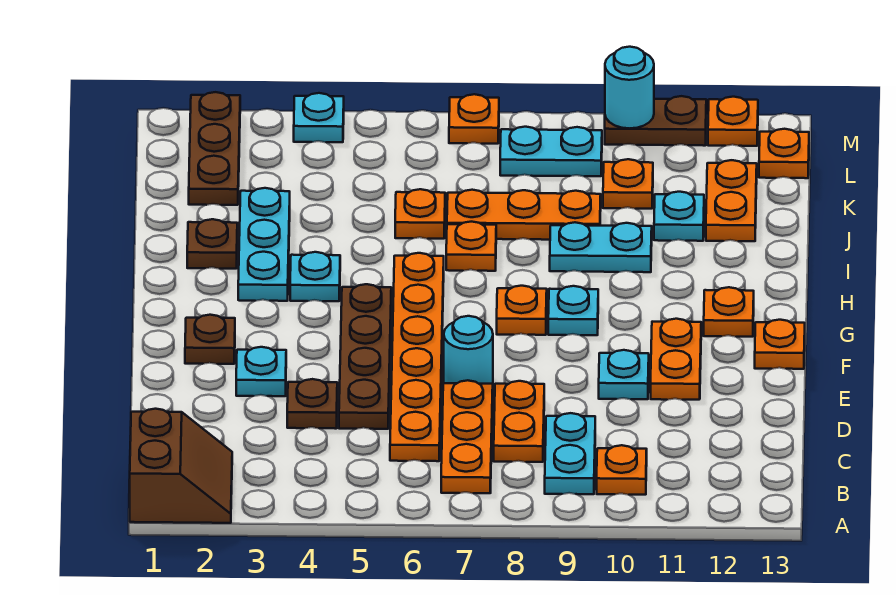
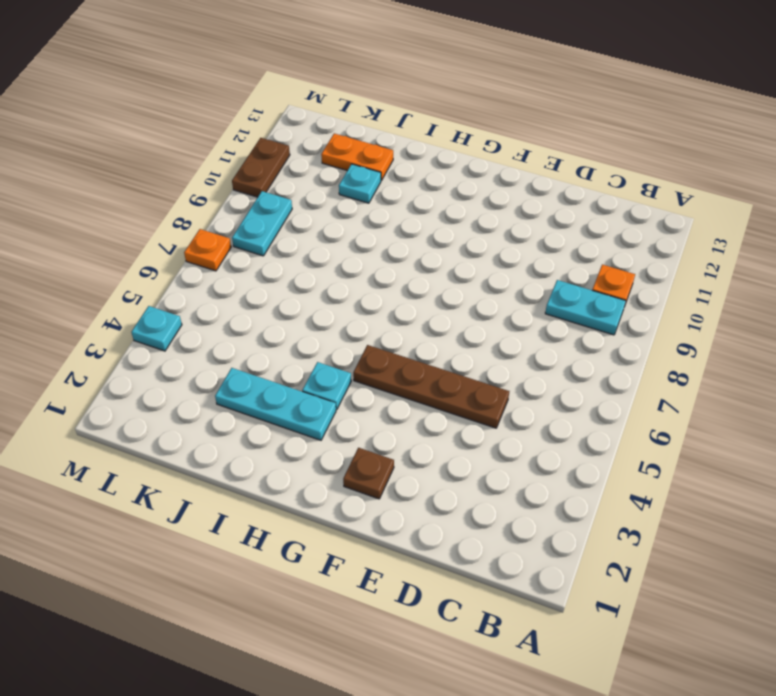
none -> brown 2x2 slope [130,409,232,523]
none -> orange 1x3 plate [441,380,493,493]
none -> orange 1x6 plate [390,253,444,461]
none -> orange 1x2 plate [494,381,544,462]

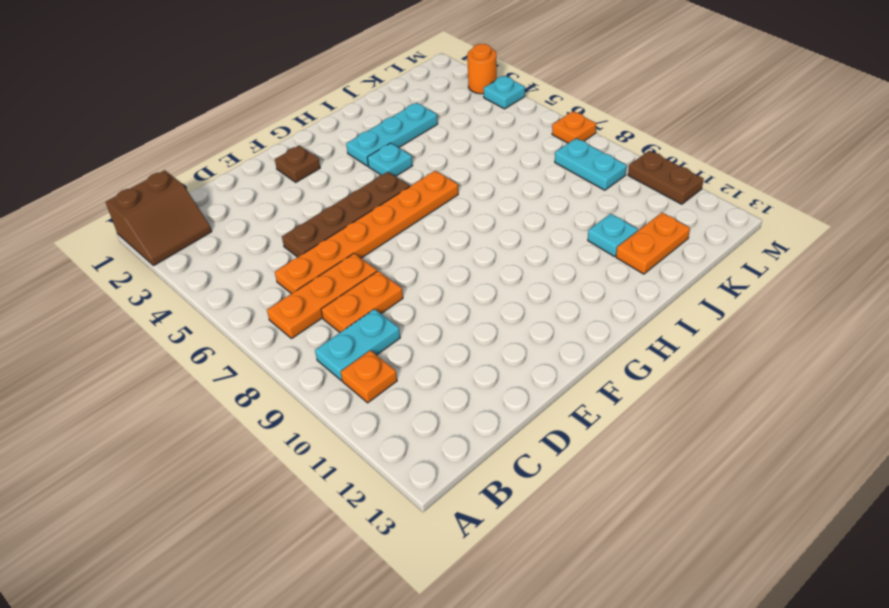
orange 1x1 round brick [467,44,497,94] -> none
none -> brown 1x1 plate [287,379,337,429]
none -> cyan 1x1 plate [236,347,286,396]
none -> cyan 1x1 round brick [444,316,493,384]
none -> cyan 1x1 plate [599,350,649,399]

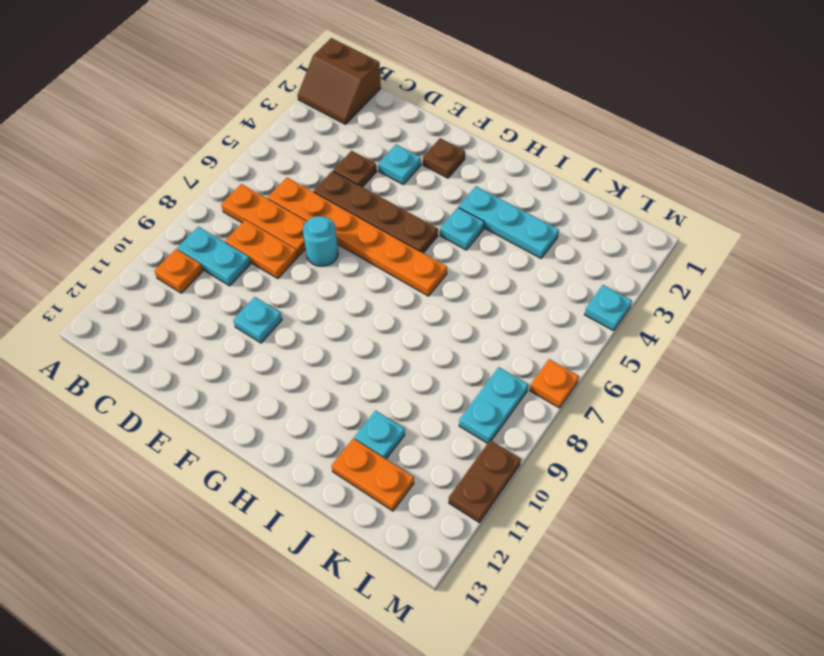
none -> orange 1x2 plate [651,319,701,400]
none -> orange 1x1 plate [755,320,805,369]
none -> orange 1x1 plate [497,286,547,335]
none -> cyan 1x1 plate [548,286,598,335]

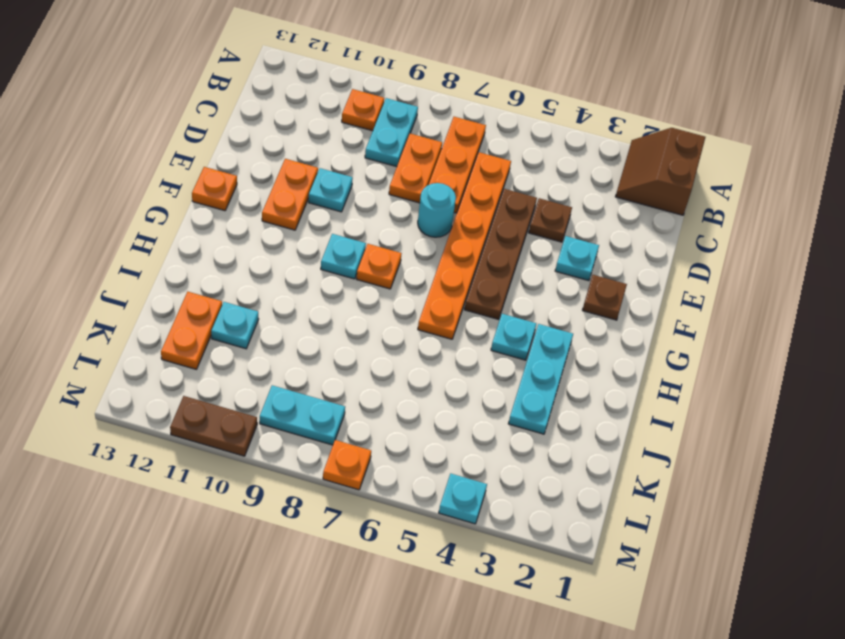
none -> orange 1x1 plate [704,287,754,337]
none -> brown 1x1 plate [187,219,237,269]
none -> orange 1x1 plate [446,222,496,271]
none -> cyan 1x2 plate [550,222,652,272]

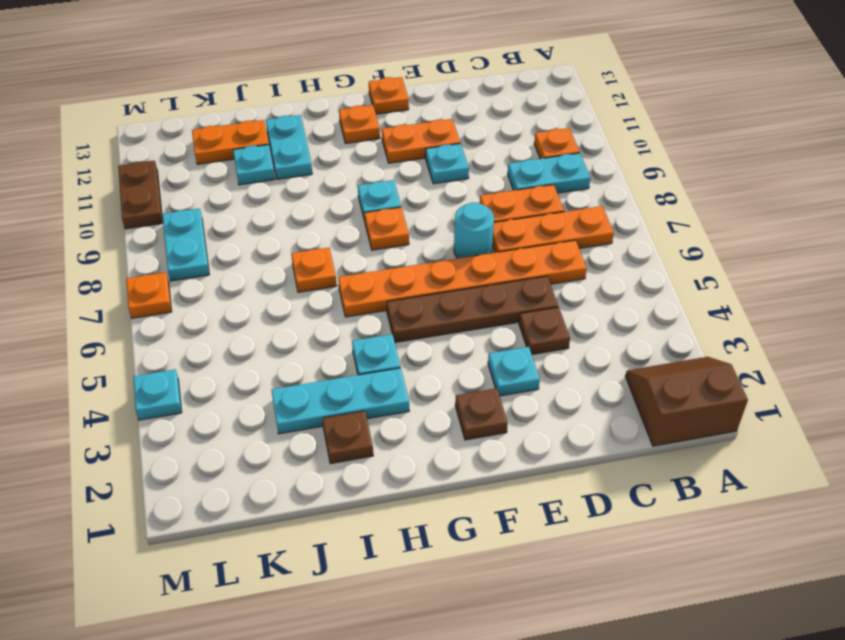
cyan 1x2 plate [266,115,312,179] -> cyan 1x2 plate moved to [550,222,652,272]
none -> orange 1x1 plate [395,189,445,239]
none -> orange 1x3 plate [447,190,601,240]
none -> brown 1x3 plate [189,92,240,205]
none -> orange 1x1 plate [603,159,653,209]

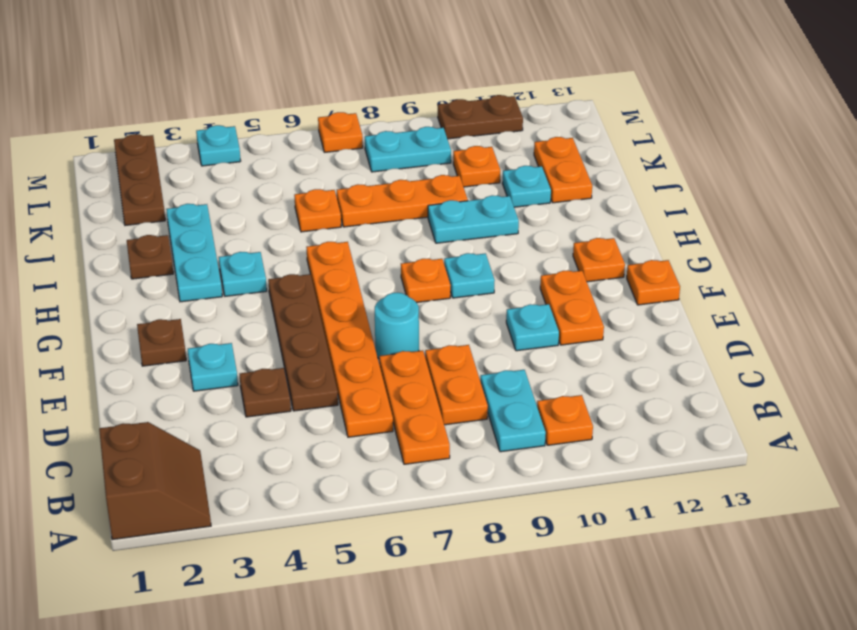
none -> orange 1x1 plate [446,222,496,271]
none -> orange 1x1 plate [759,129,809,178]
none -> orange 1x1 plate [708,97,758,146]
none -> cyan 1x1 round brick [605,47,654,128]

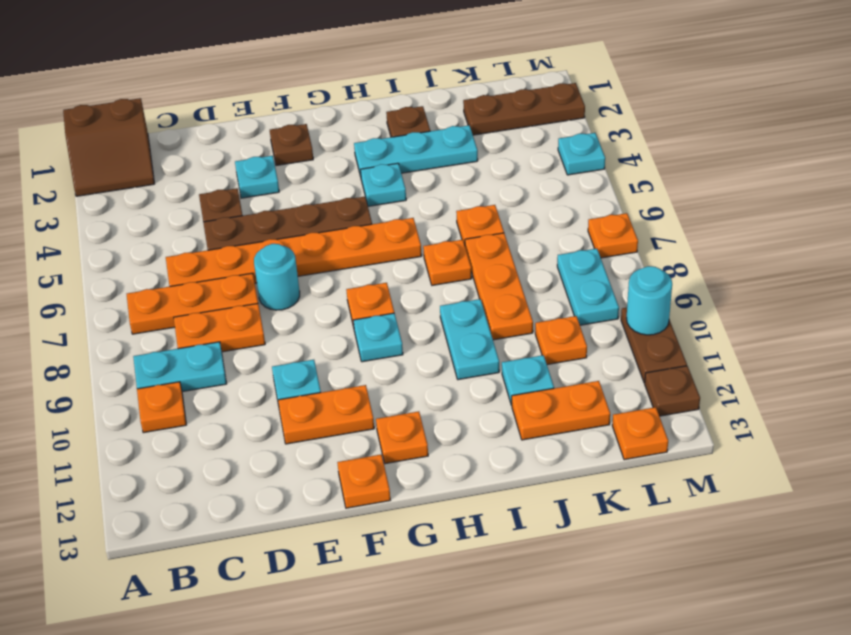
brown 1x1 plate [645,366,700,416] -> orange 1x1 plate [708,97,758,146]

